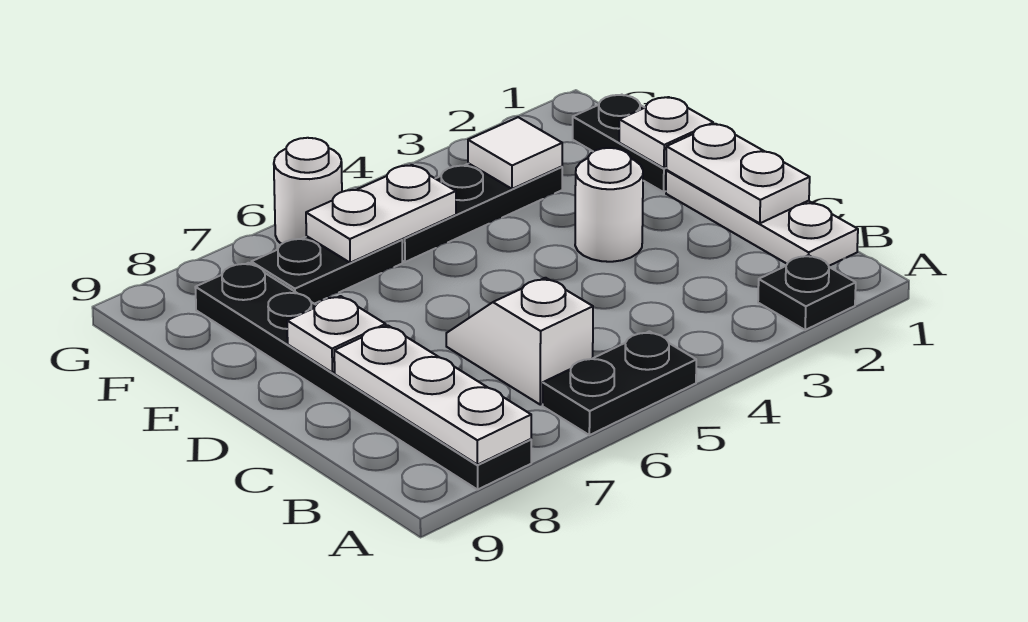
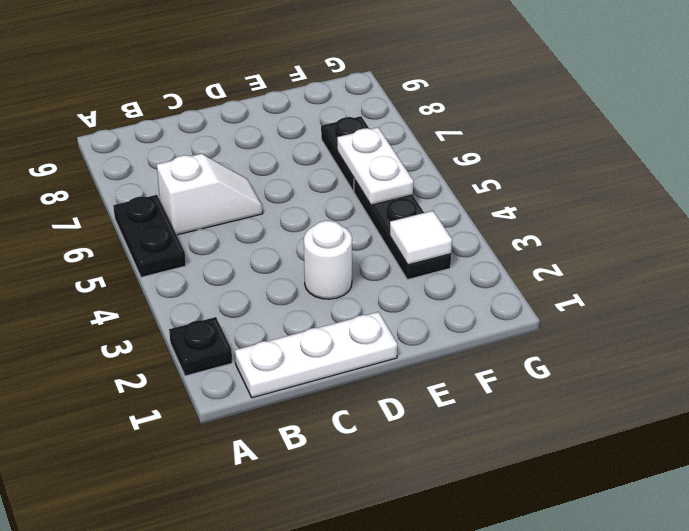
none -> black 1x6 plate [195,263,531,490]
none -> black 1x2 plate [573,95,667,192]
none -> white 1x1 round brick [274,138,342,244]

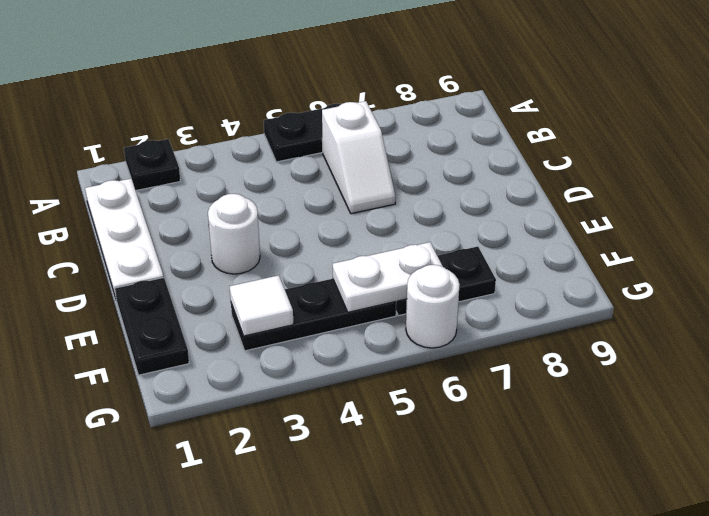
none -> black 1x6 plate [195,263,531,490]
none -> white 1x3 plate [334,325,531,465]
none -> white 1x2 plate [666,124,810,223]

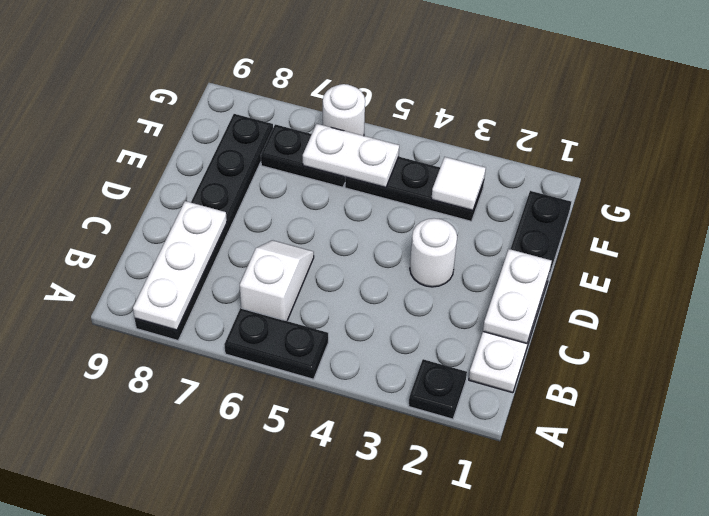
none -> white 1x1 plate [287,296,386,373]
none -> white 1x1 plate [619,97,713,168]

